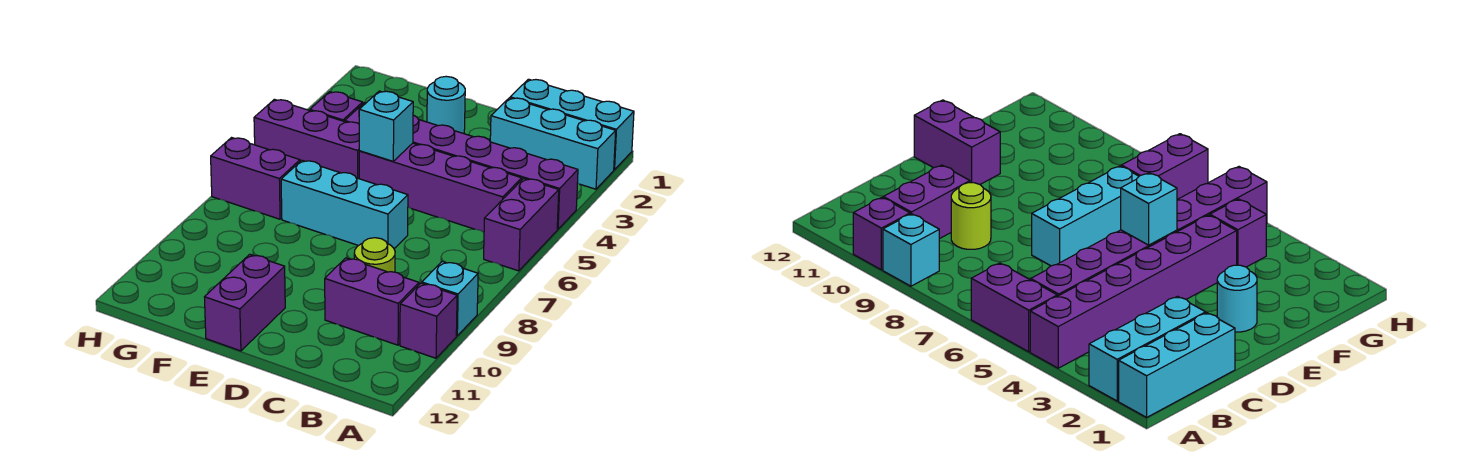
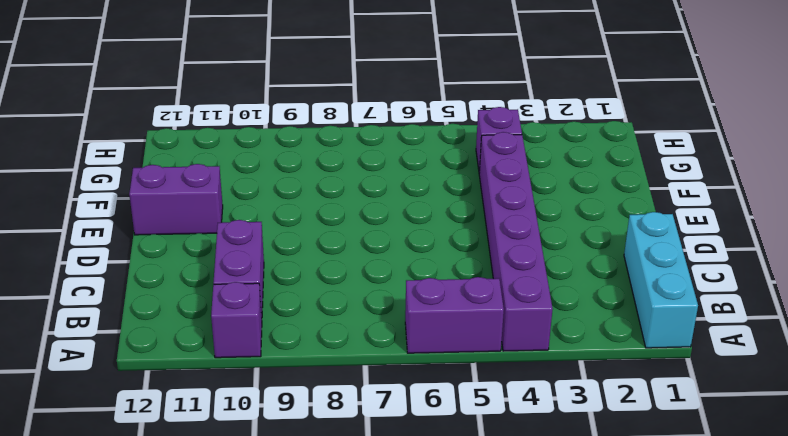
none -> cyan 1x3 brick [490,98,616,189]
none -> cyan 1x1 brick [422,261,478,336]
none -> purple 1x4 brick [359,143,522,232]

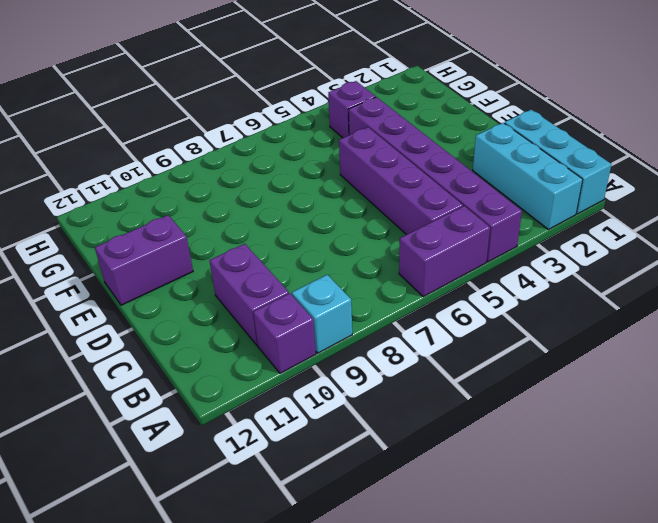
none -> lime 1x1 round brick [354,238,395,272]
none -> cyan 1x3 brick [281,160,408,249]
none -> cyan 1x1 round brick [427,76,465,133]

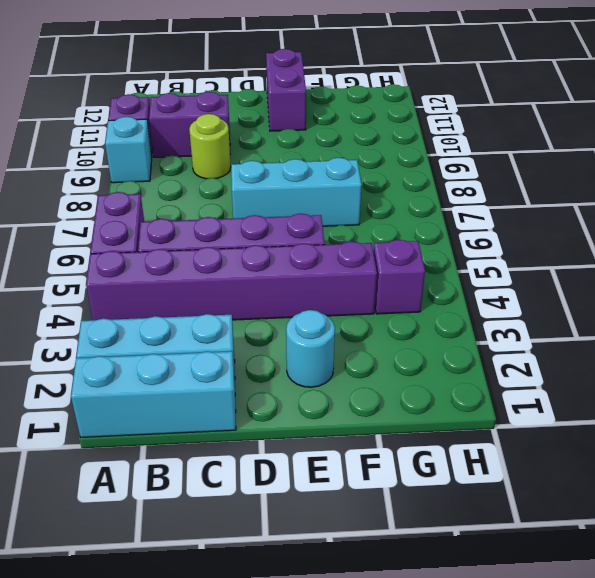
none -> purple 1x3 brick [254,99,359,179]
none -> purple 1x2 brick [211,138,300,219]
none -> cyan 1x1 brick [359,91,413,161]

